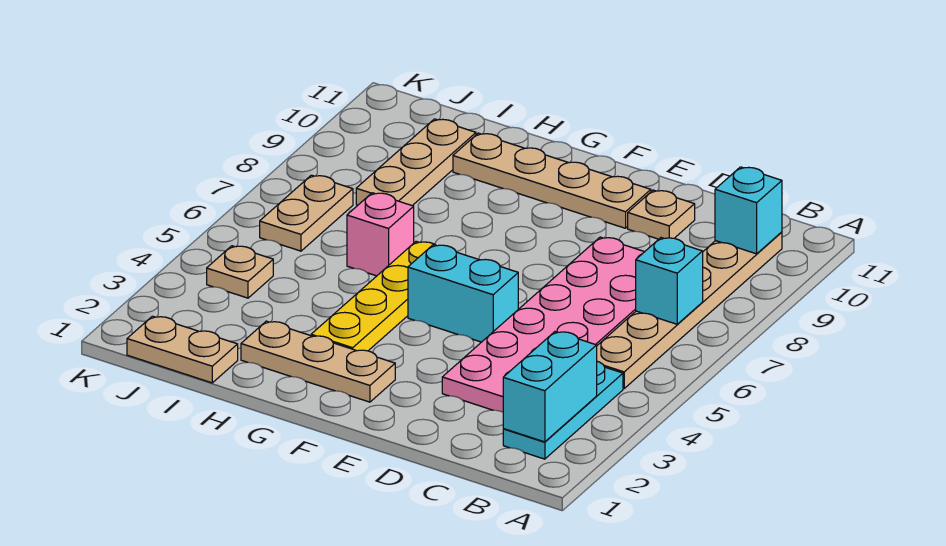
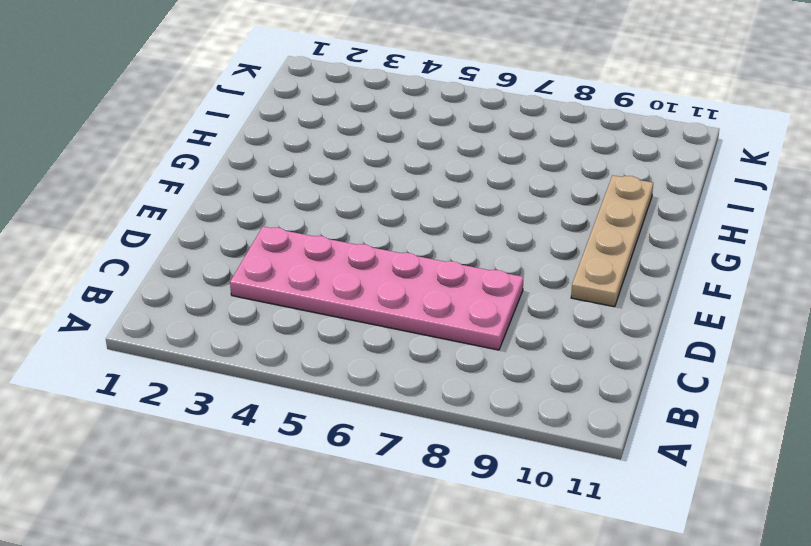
none -> cyan 1x3 plate [503,361,623,459]
none -> tan 1x6 plate [597,232,782,388]
none -> tan 1x1 plate [628,190,695,239]

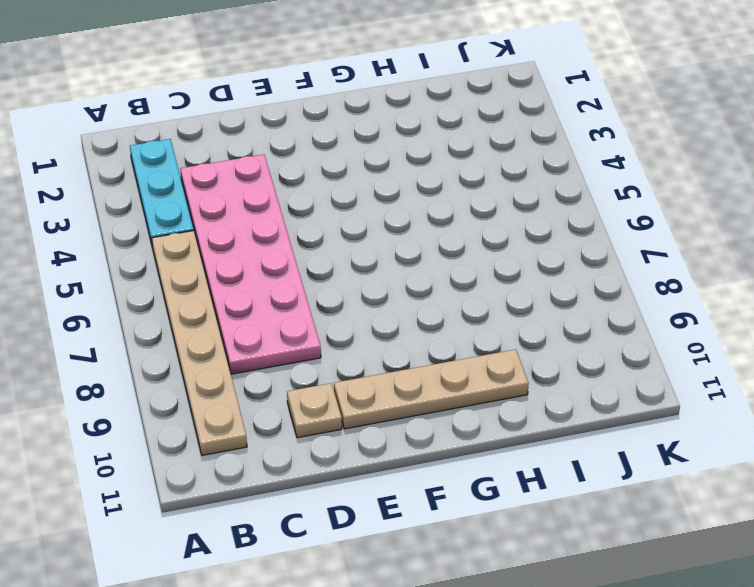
none -> cyan 1x2 brick [408,245,518,342]
none -> tan 1x3 plate [241,321,395,402]
none -> yellow 1x4 plate [311,242,435,351]

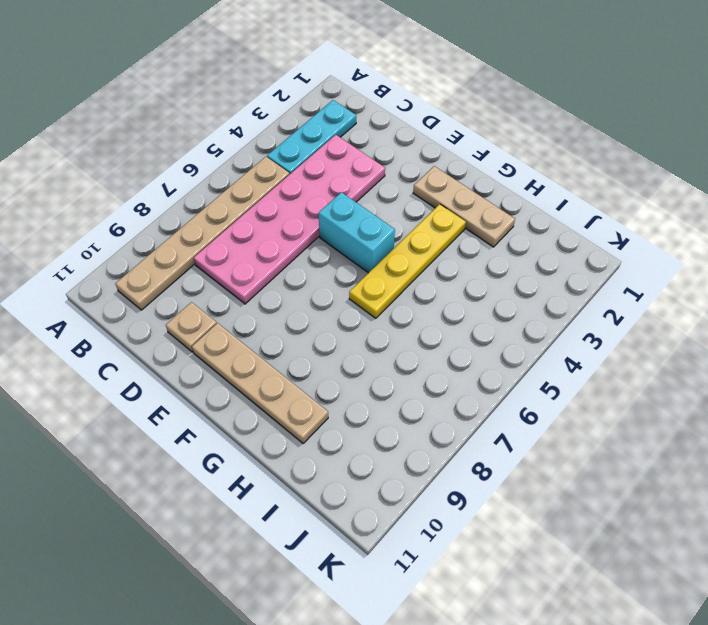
none -> pink 1x1 brick [347,193,414,276]
none -> tan 1x2 plate [127,316,238,383]
none -> tan 1x3 plate [356,119,476,206]

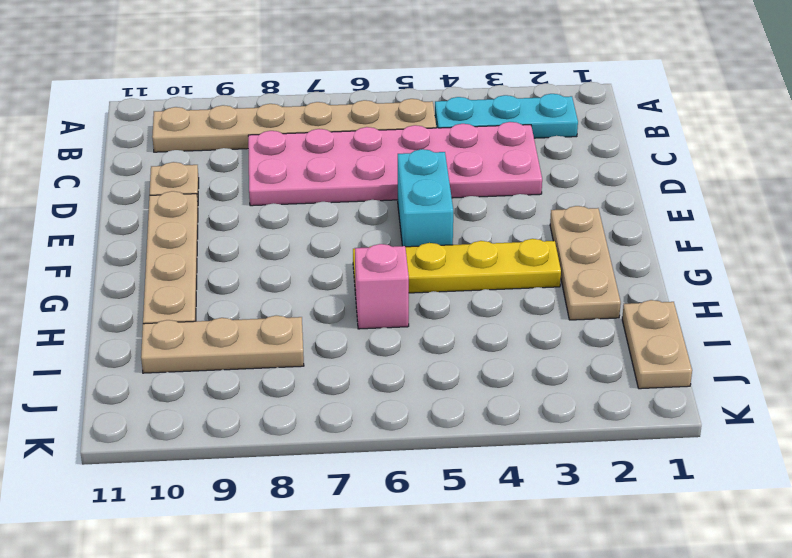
none -> tan 1x1 plate [207,246,273,298]
none -> tan 1x2 plate [260,175,353,251]
none -> cyan 1x2 brick [503,332,597,442]

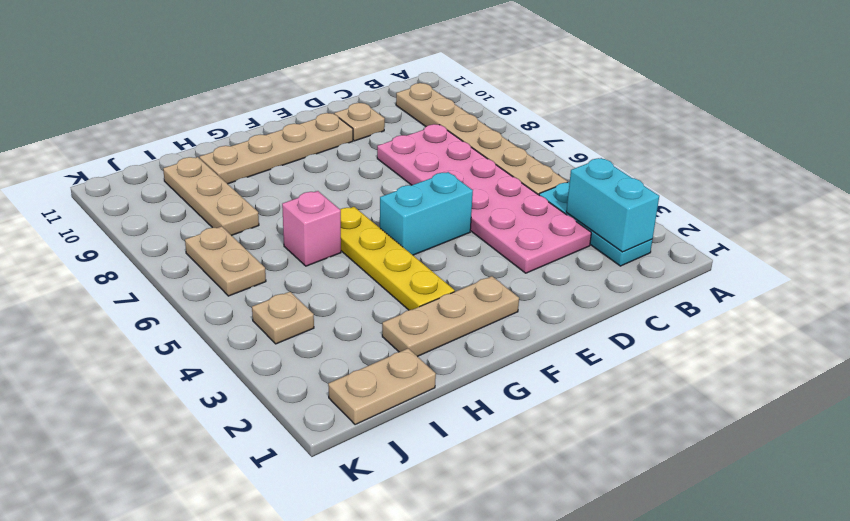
none -> cyan 1x1 brick [636,238,703,324]
none -> cyan 1x1 brick [715,167,782,254]

